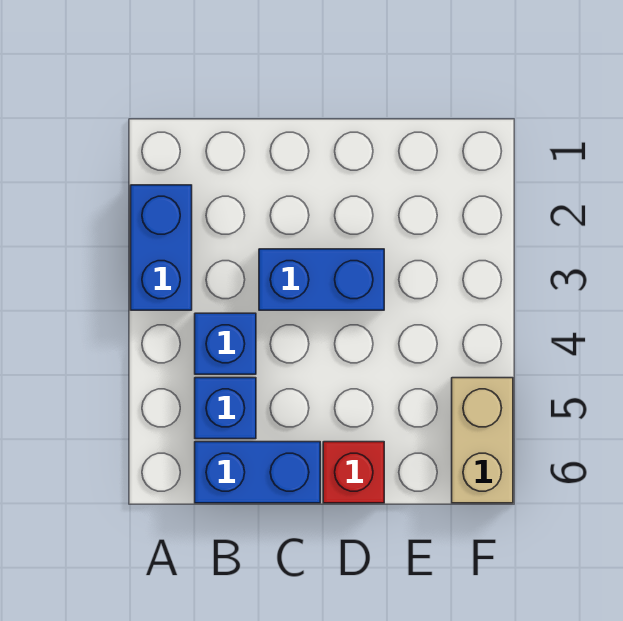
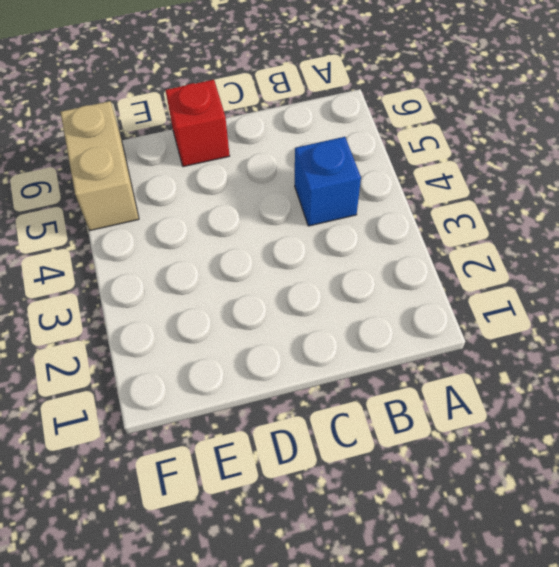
none -> blue 1x2 brick [131,185,192,310]
none -> blue 1x1 brick [195,378,256,439]

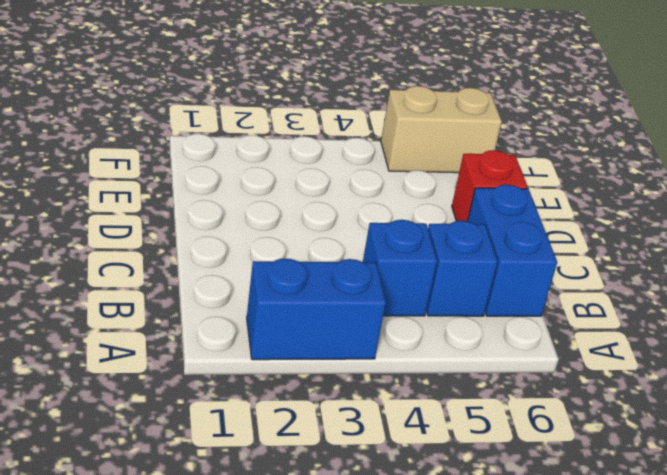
none -> blue 1x2 brick [259,249,384,310]

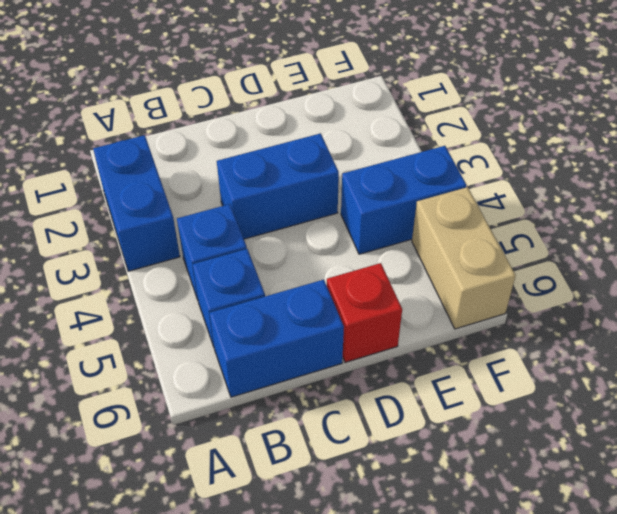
blue 1x2 brick [341,146,467,254] -> none

